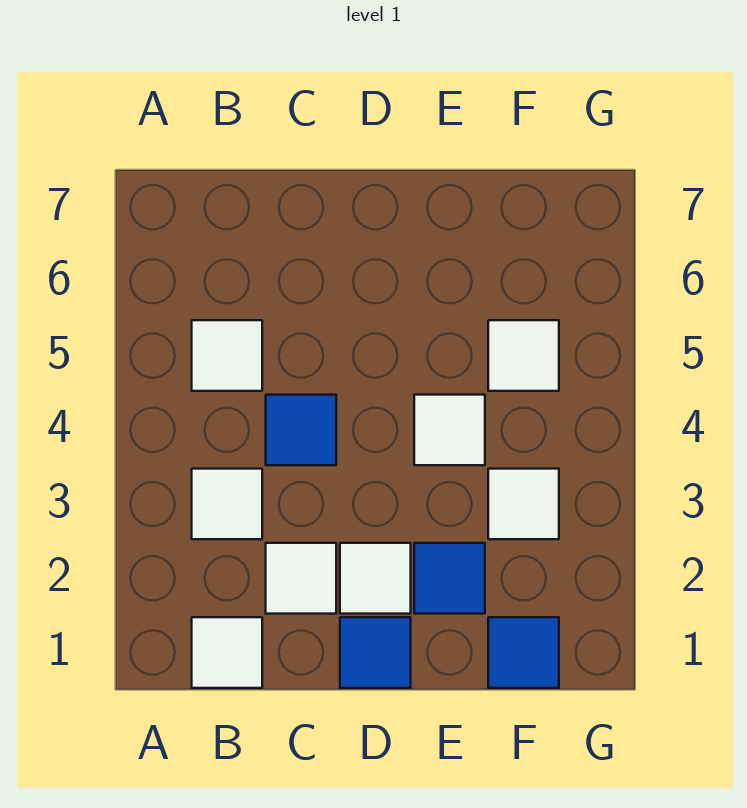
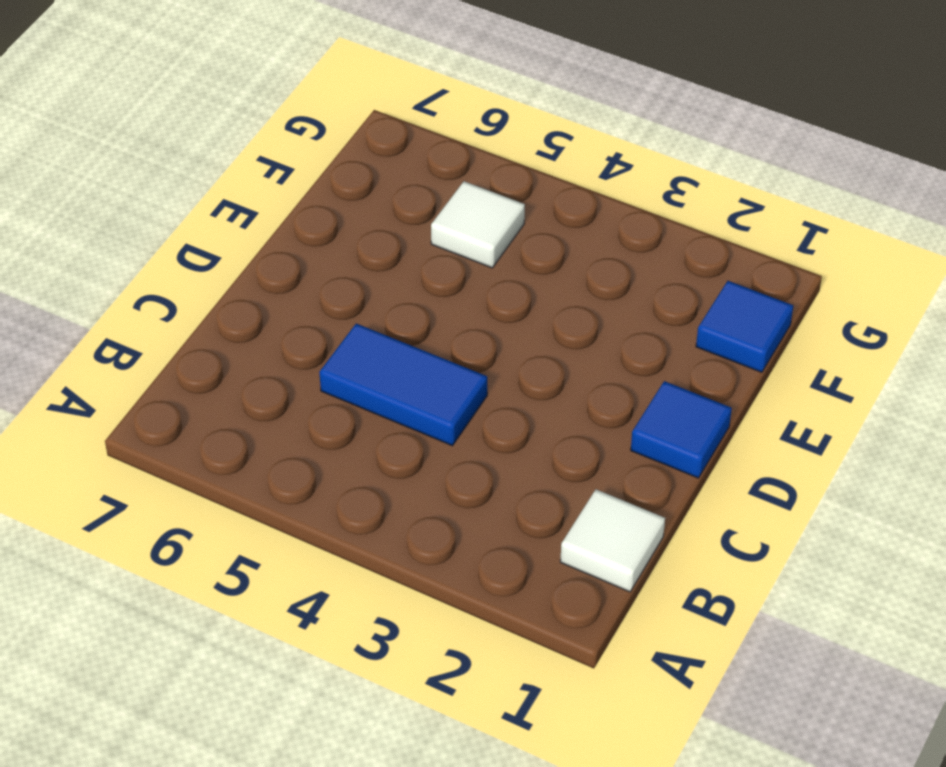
blue 1x2 tile [319,324,487,446] -> blue 1x1 tile [266,395,336,465]
none -> white 1x1 tile [192,469,262,539]
none -> white 1x1 tile [192,320,262,391]
none -> white 1x1 tile [266,543,336,614]

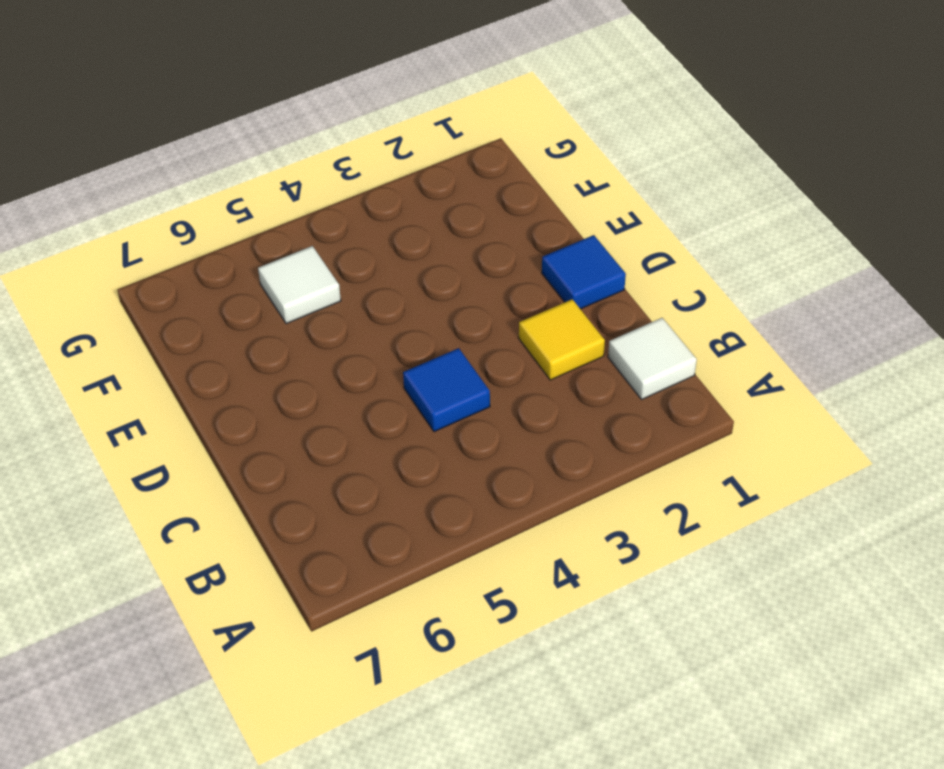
yellow 1x1 tile [519,299,605,380] -> white 1x1 tile [266,543,336,614]
none -> white 1x1 tile [192,469,262,539]
none -> white 1x1 tile [192,320,262,391]
none -> white 1x1 tile [340,543,411,614]

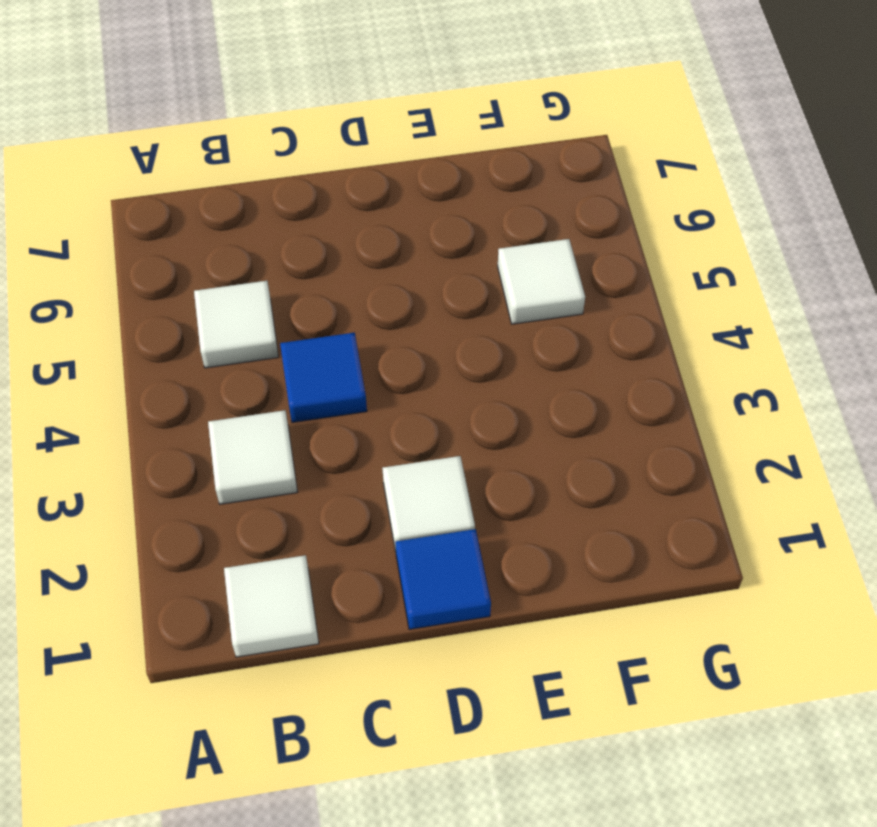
none -> white 1x1 tile [266,543,336,614]
none -> blue 1x1 tile [414,543,485,614]
none -> white 1x1 tile [414,395,485,465]

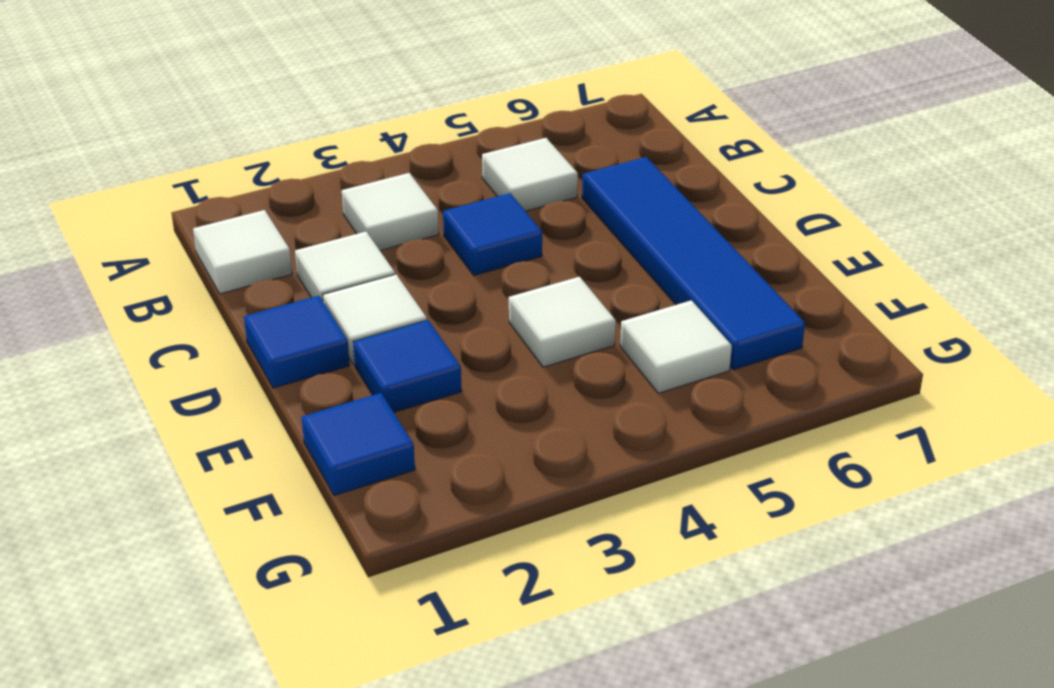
blue 1x4 tile [582,157,805,370] -> none
none -> white 1x1 tile [488,469,559,539]

